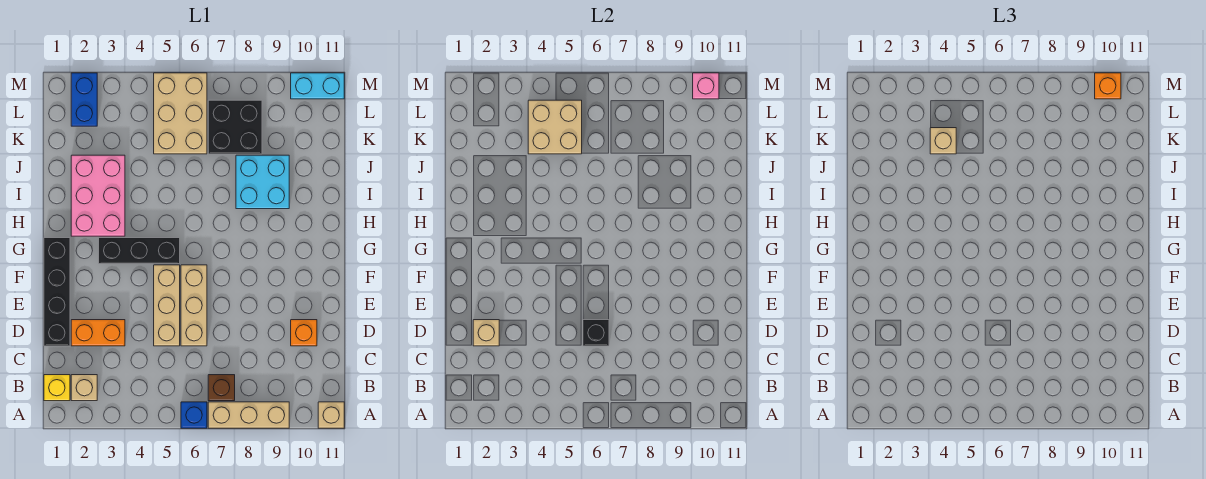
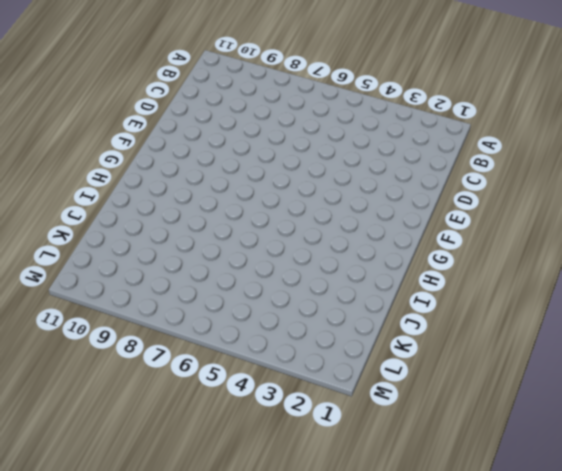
none -> blue 1x1 brick [181,402,207,428]
none -> tan 1x3 brick [208,402,289,428]
none -> tan 1x1 brick [318,402,344,428]

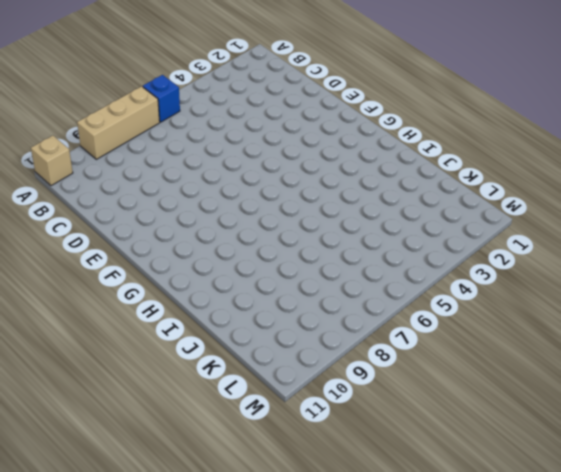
none -> yellow 1x1 brick [44,375,70,401]
none -> tan 1x1 brick [71,375,97,401]
none -> brown 1x1 brick [208,375,235,401]

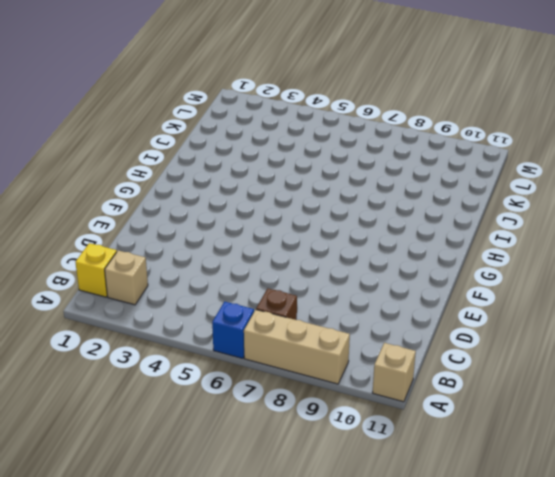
none -> black 1x4 brick [44,238,70,346]
none -> orange 1x2 brick [71,320,125,346]
none -> tan 1x3 brick [154,265,180,346]

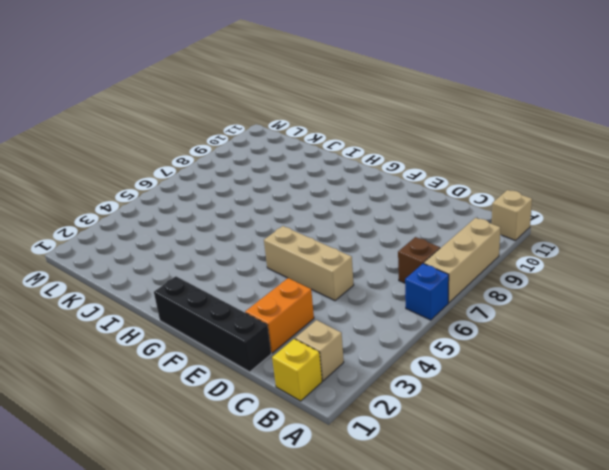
none -> tan 1x3 brick [181,265,207,346]
none -> orange 1x1 brick [291,320,317,346]
none -> black 1x3 brick [99,238,180,264]

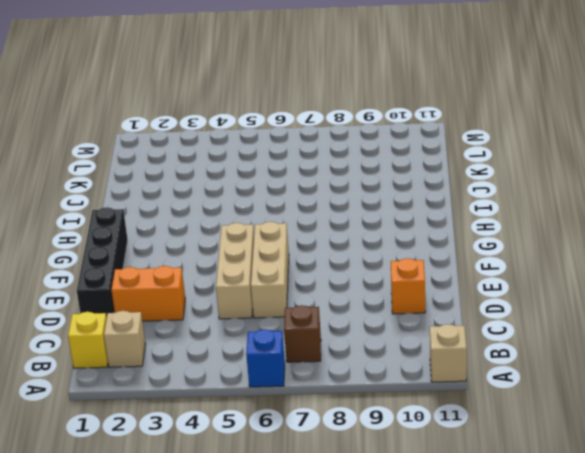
none -> tan 1x3 brick [208,402,289,428]
none -> black 1x3 brick [99,238,180,264]
none -> pink 2x3 brick [71,155,125,236]

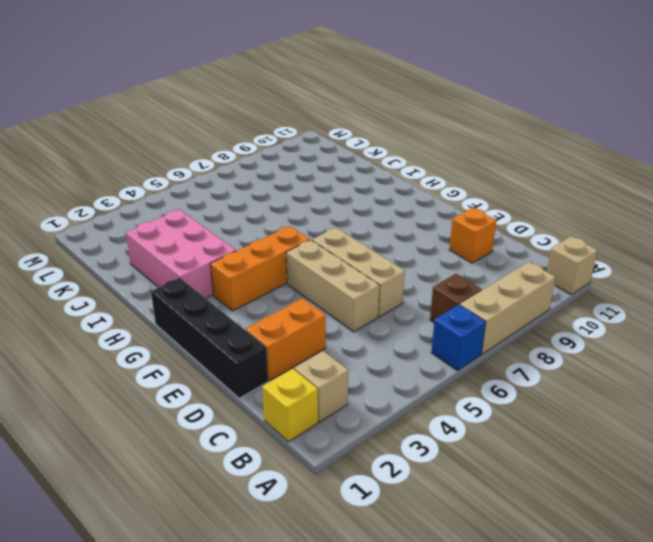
orange 1x3 brick [210,226,310,311] -> black 1x3 brick [99,238,180,264]
none -> cyan 2x2 brick [236,155,289,209]
none -> tan 2x3 brick [154,73,207,154]
none -> black 2x2 brick [208,100,262,154]

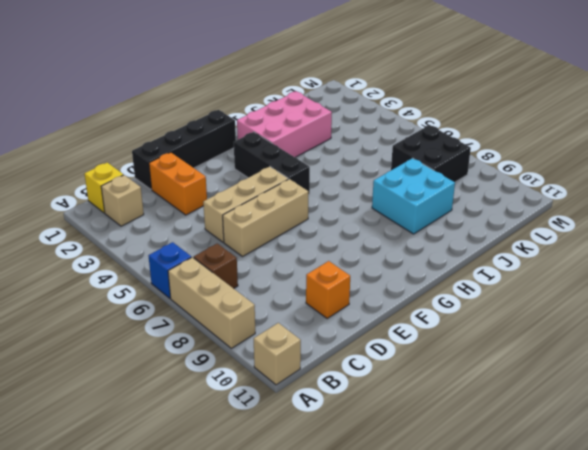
none -> tan 2x3 brick [154,73,207,154]
none -> blue 1x2 brick [71,73,97,126]
none -> cyan 1x2 brick [291,73,344,99]

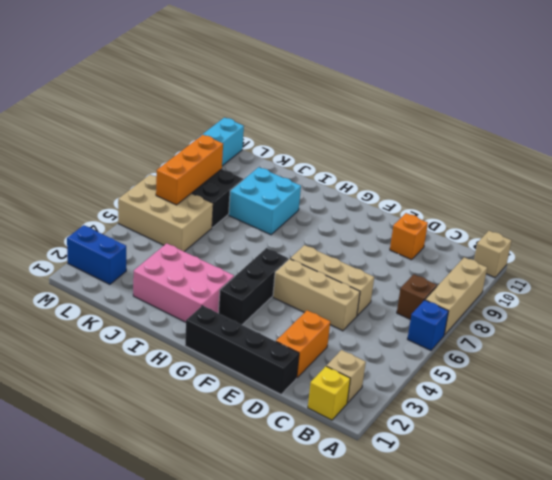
orange 1x3 brick [156,135,223,205] -> none
none -> tan 1x1 brick [473,320,499,346]
none -> black 1x1 brick [583,320,609,346]
none -> tan 2x2 brick [528,100,582,154]

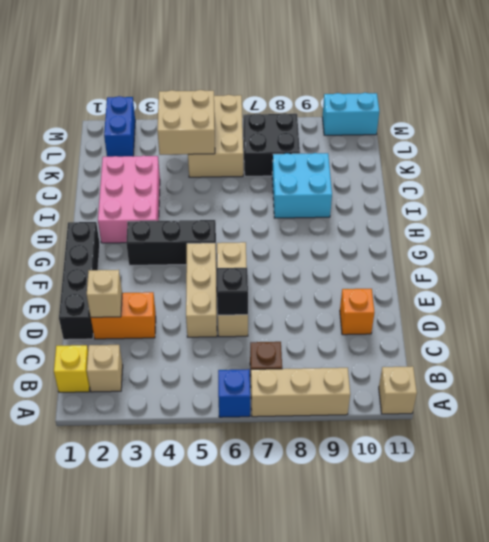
none -> pink 1x1 brick [693,73,719,99]
none -> tan 1x1 brick [930,128,956,154]
none -> orange 1x1 brick [1095,73,1121,99]

